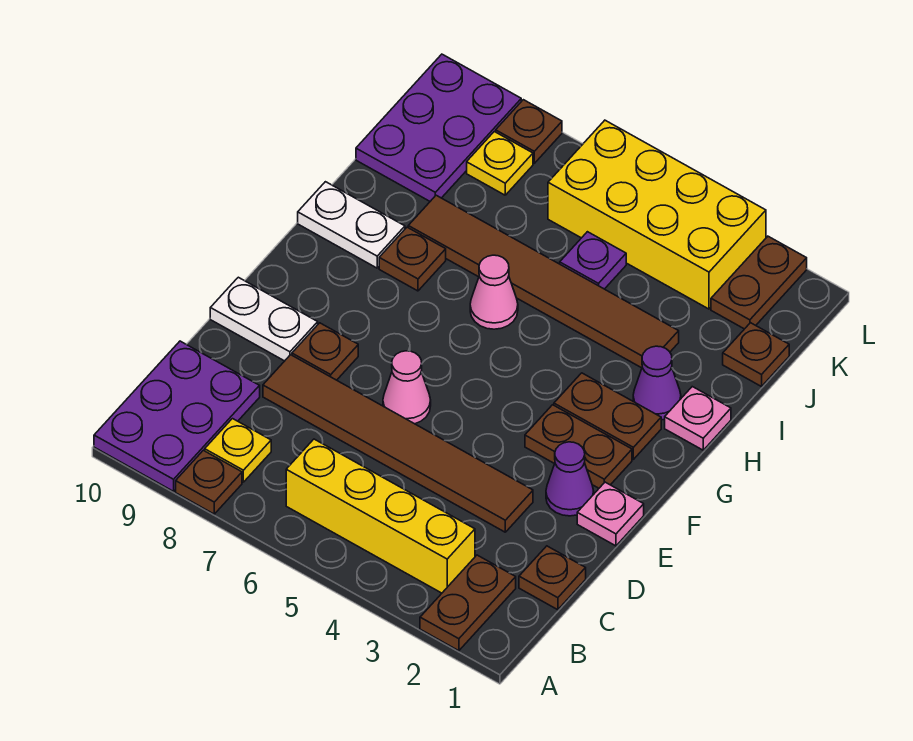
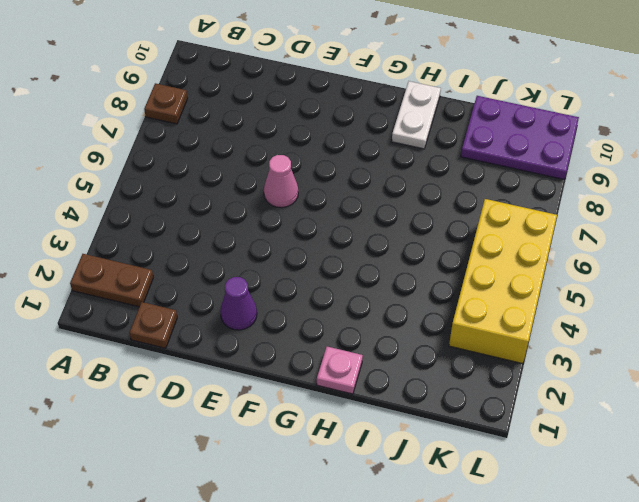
none -> purple 2x3 plate [94,341,260,491]
none -> yellow 1x4 brick [286,439,475,593]
none -> yellow 1x1 plate [205,419,271,482]

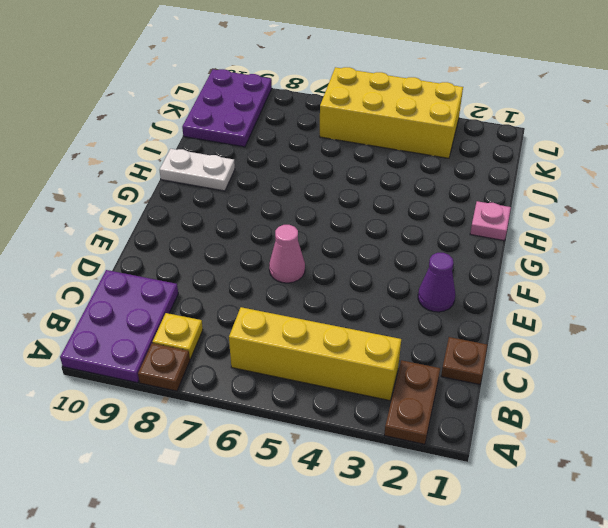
none -> brown 1x6 tile [263,355,533,532]
none -> pink 1x1 plate [577,482,644,546]
none -> brown 1x1 plate [292,323,358,380]

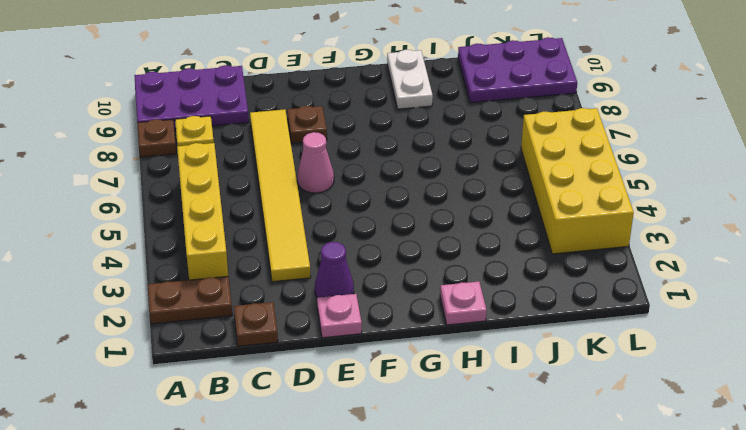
yellow 1x6 tile [250,109,311,282] -> brown 1x6 tile [263,355,533,532]
none -> white 1x2 plate [210,277,318,361]
none -> brown 1x2 plate [525,405,632,488]
none -> brown 1x2 plate [554,373,661,459]

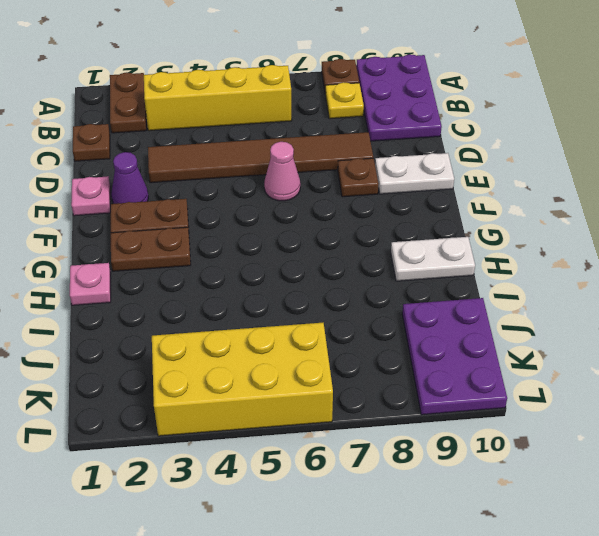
none -> purple 1x1 cone [633,346,681,420]
none -> pink 1x1 cone [470,255,518,329]
none -> brown 1x1 plate [379,227,446,291]

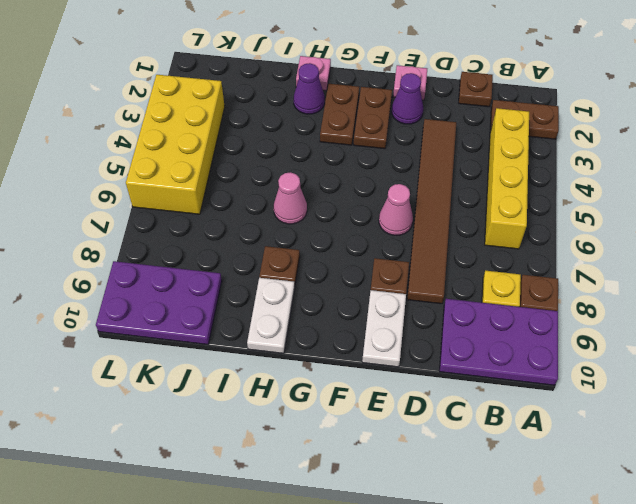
none -> brown 1x6 tile [408,195,679,368]
none -> brown 1x1 plate [723,323,789,387]
none -> purple 1x1 plate [560,232,626,289]

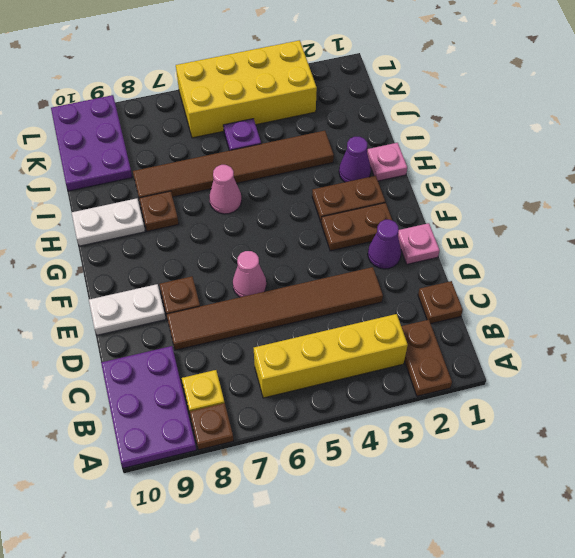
none -> brown 1x1 plate [723,323,789,387]
none -> brown 1x2 plate [711,236,807,329]
none -> yellow 1x1 plate [467,132,533,195]

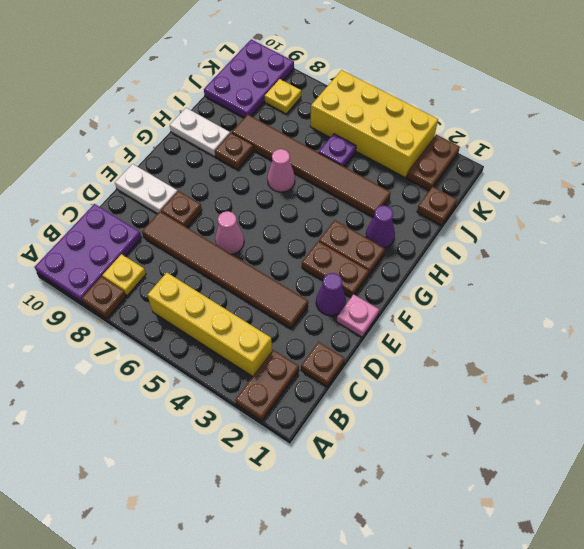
none -> pink 1x1 plate [665,387,731,450]
none -> brown 1x1 plate [496,100,562,163]

